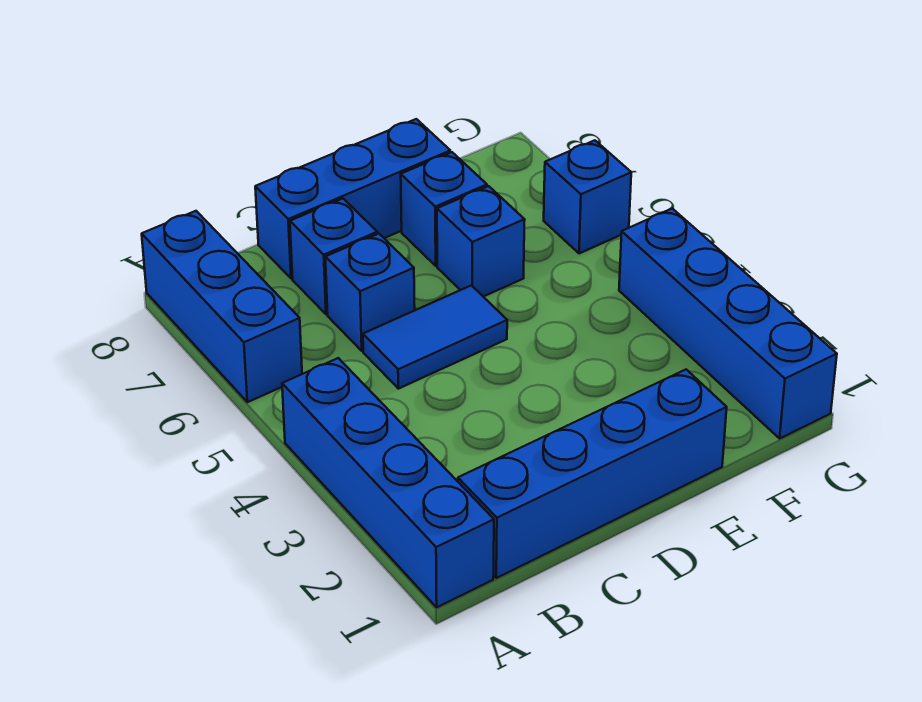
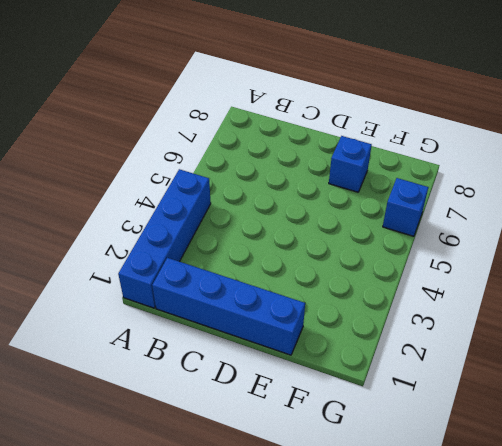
none -> blue 1x3 brick [142,211,302,402]
none -> blue 1x2 tile [363,285,507,389]

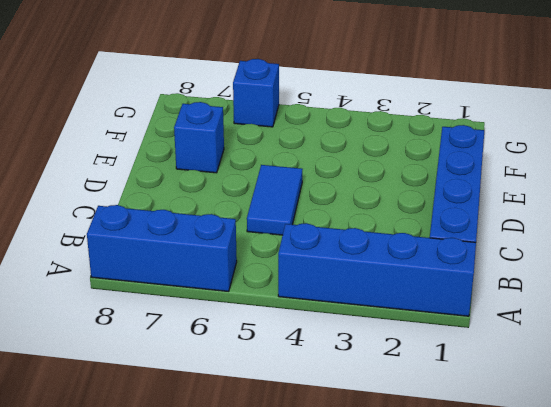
none -> blue 1x1 brick [325,234,415,351]
none -> blue 1x1 brick [290,199,377,314]

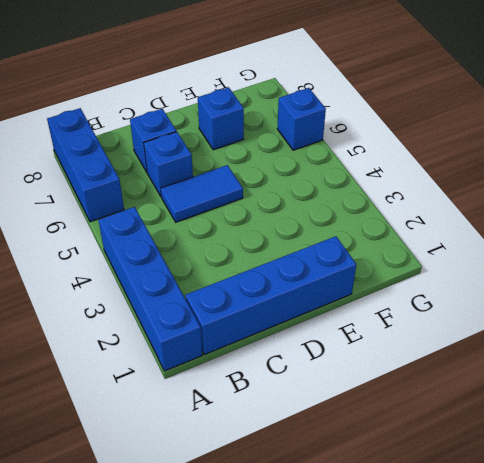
none -> blue 1x3 brick [255,119,450,278]
none -> blue 1x1 brick [437,186,525,297]

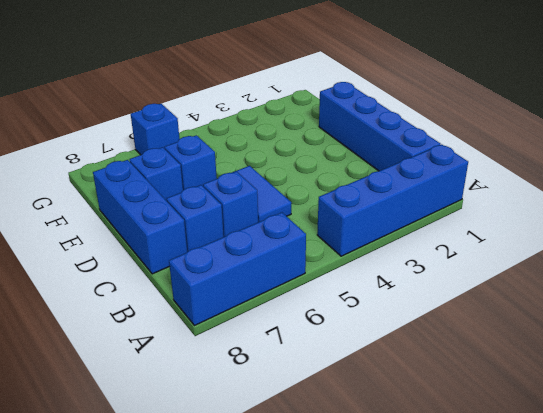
none -> blue 1x4 brick [619,208,837,438]

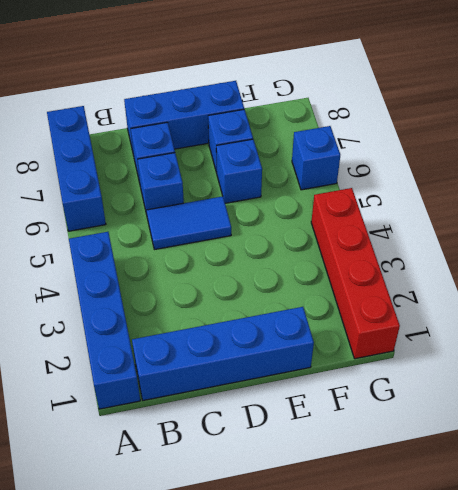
red 1x4 brick [311,188,400,359] -> blue 1x4 brick [619,208,837,438]

